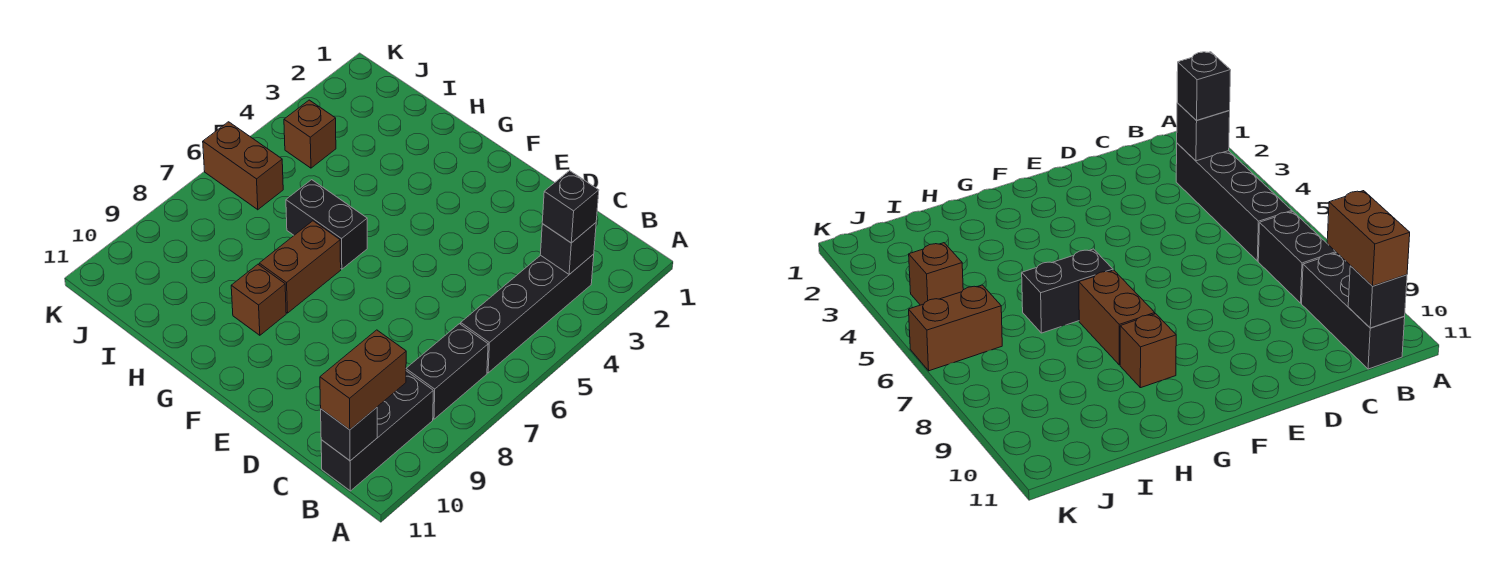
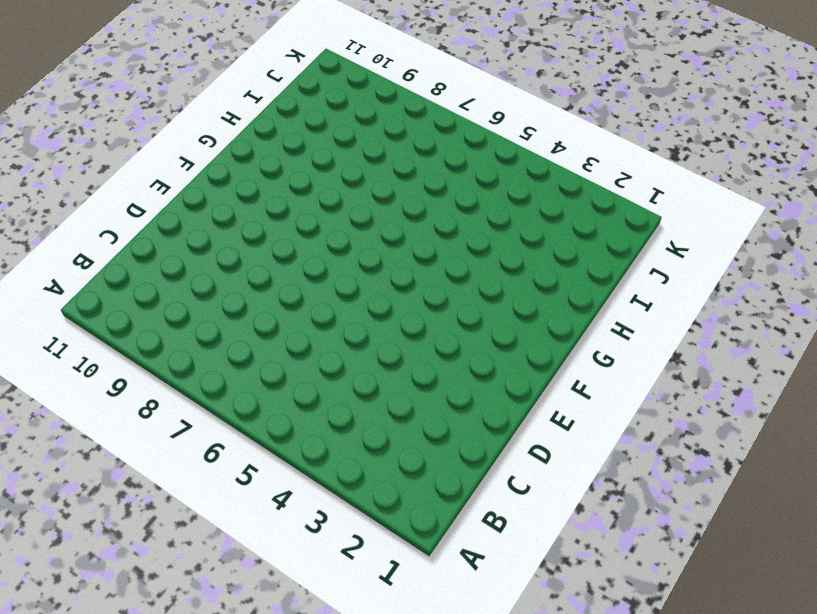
none -> black 1x4 brick [461,254,594,373]
none -> black 1x2 brick [406,324,488,419]
none -> black 1x3 brick [321,371,433,491]

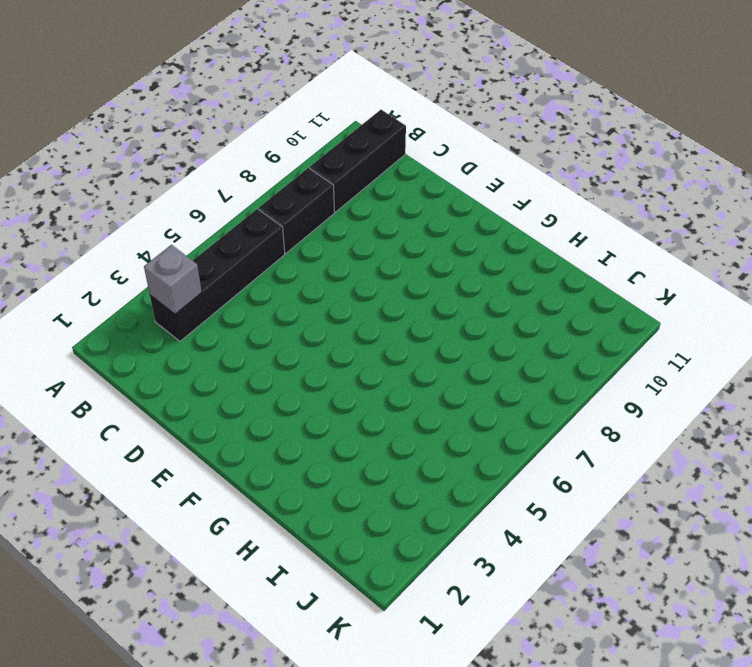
grey 1x1 brick [144,245,202,314] -> black 1x1 brick [540,223,596,274]
none -> black 1x2 brick [286,180,367,269]
none -> brown 1x2 brick [259,221,341,313]
none -> brown 1x1 brick [231,264,286,335]

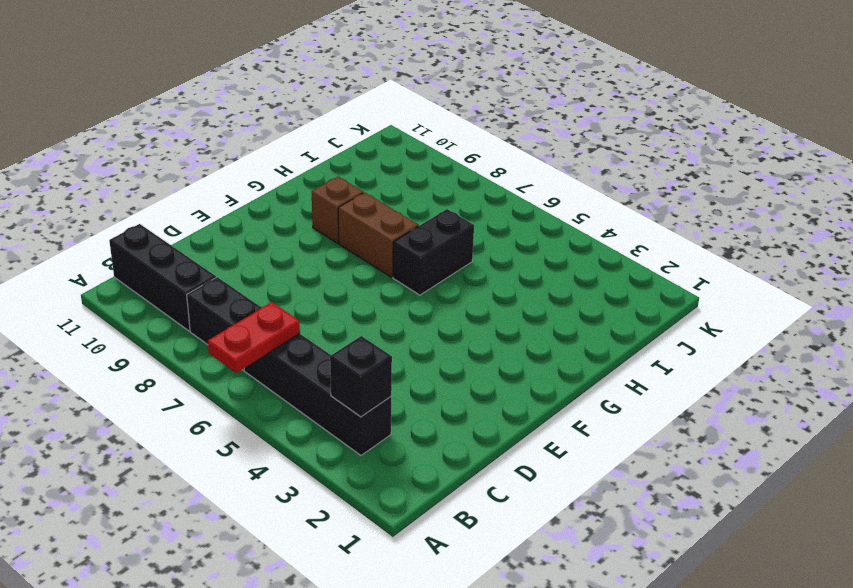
red 1x2 plate [208,302,300,373] -> none
none -> brown 1x1 brick [284,100,336,168]
none -> brown 1x2 brick [203,122,283,210]
none -> black 1x1 brick [321,408,377,461]

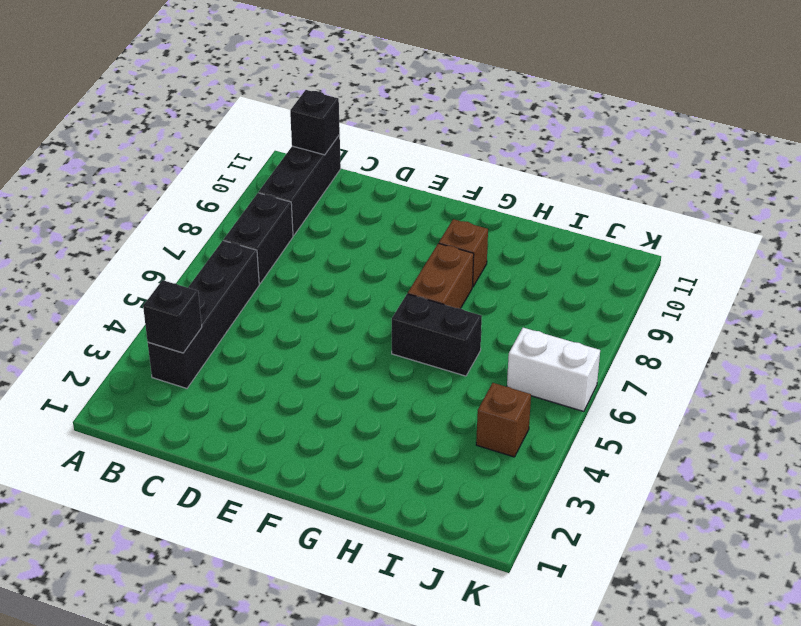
white 1x2 brick [507,328,600,411] -> brown 1x2 brick [203,122,283,210]
none -> black 1x1 brick [542,171,599,243]
none -> brown 1x2 brick [320,330,406,430]

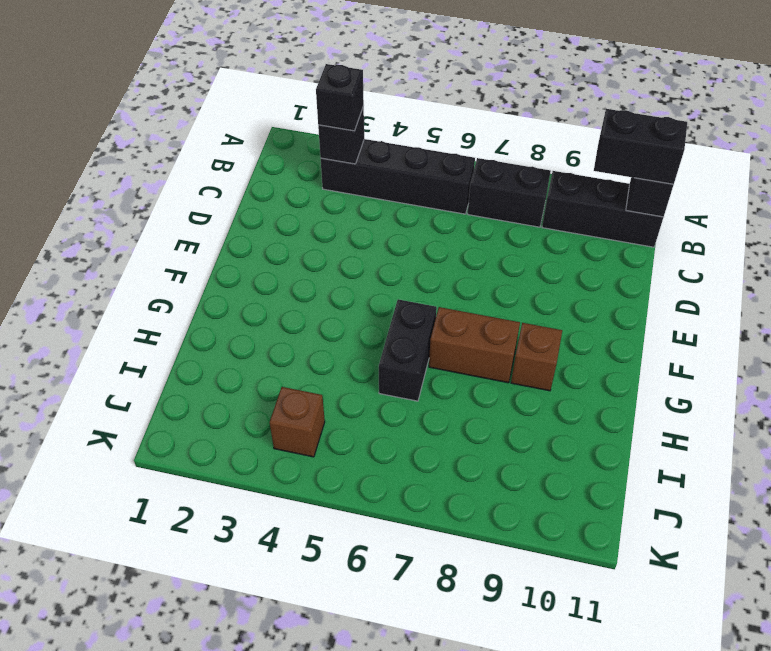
black 1x2 brick [594,109,687,184] -> brown 1x2 brick [320,330,406,430]
none -> brown 1x2 brick [203,122,283,210]

